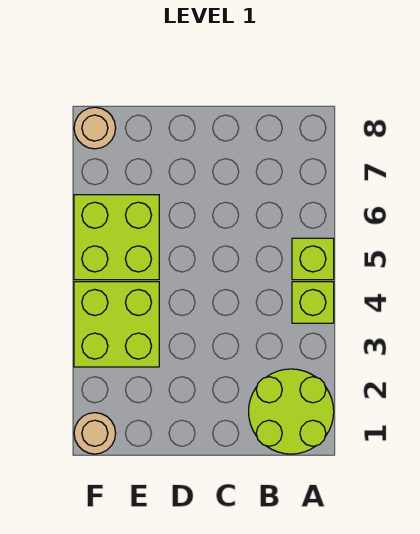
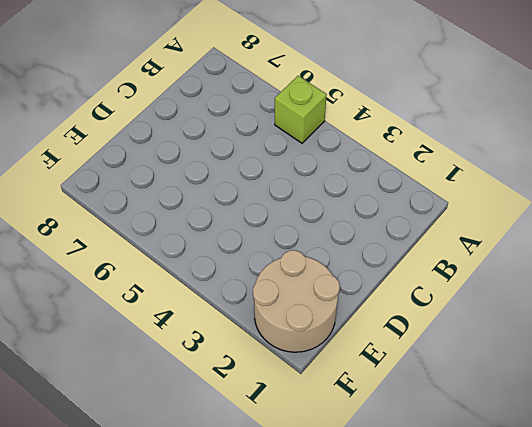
tan 2x2 round brick [253,250,340,352] -> tan 1x1 round brick [74,413,116,454]
none -> lime 2x2 round brick [249,369,334,454]
none -> lime 1x1 brick [292,282,334,323]

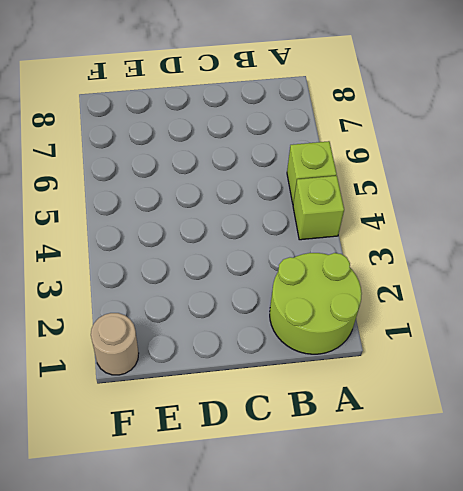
none -> lime 2x2 brick [74,282,159,367]
none -> lime 2x2 brick [74,195,159,280]

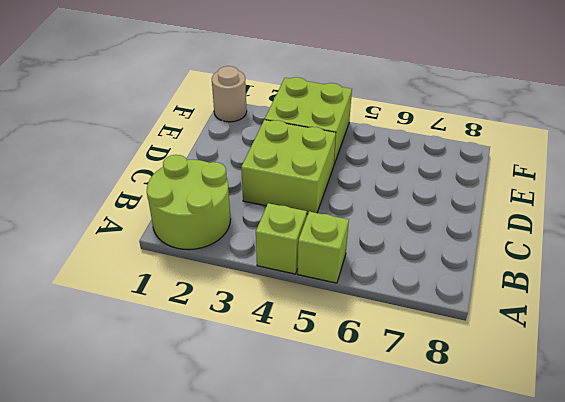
lime 2x2 brick [241,120,336,214] -> lime 2x2 brick moved to [74,195,159,280]
none -> tan 1x1 round brick [74,107,116,149]

